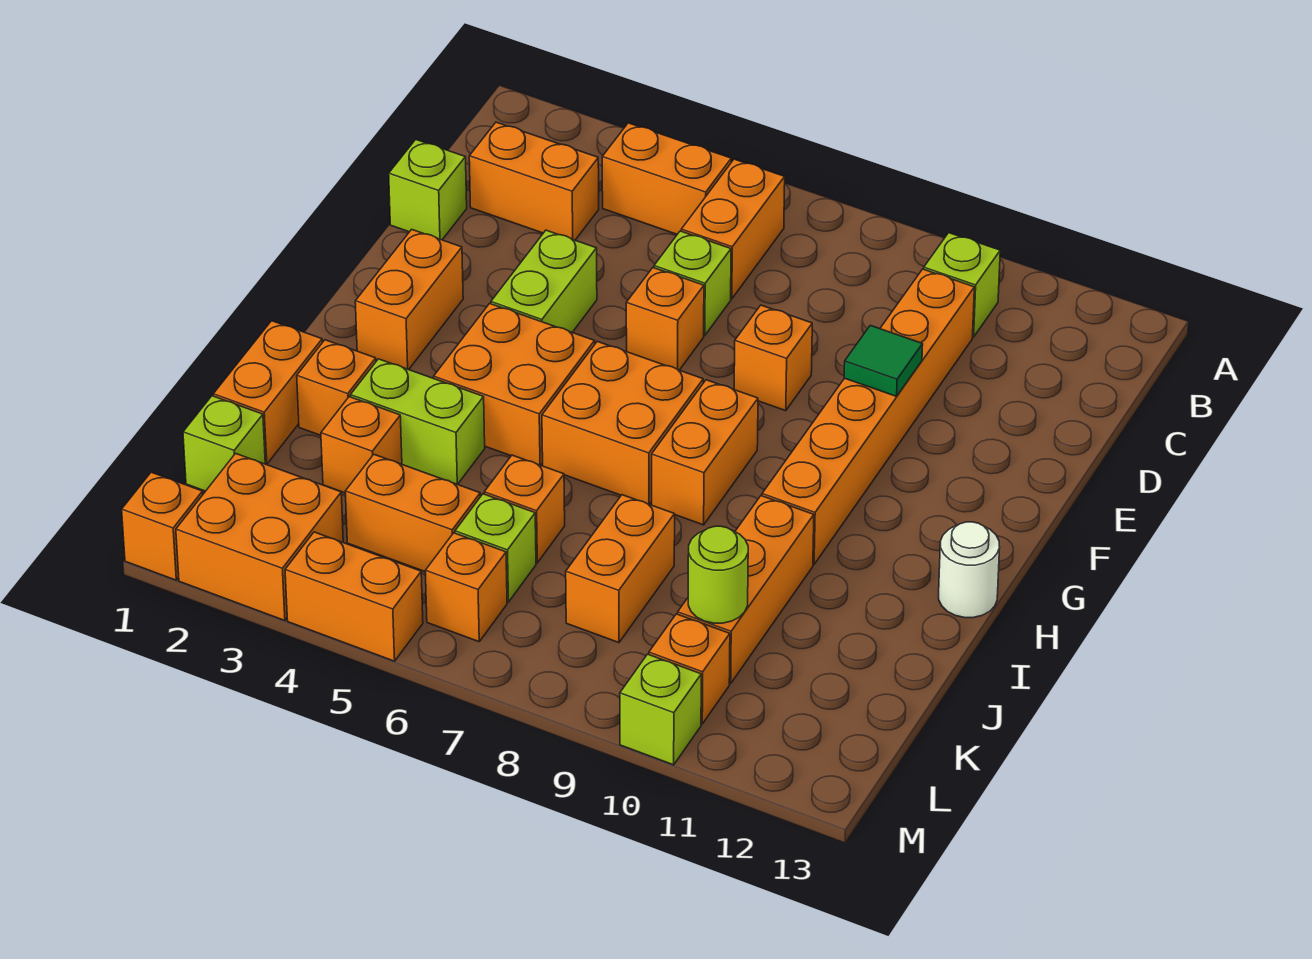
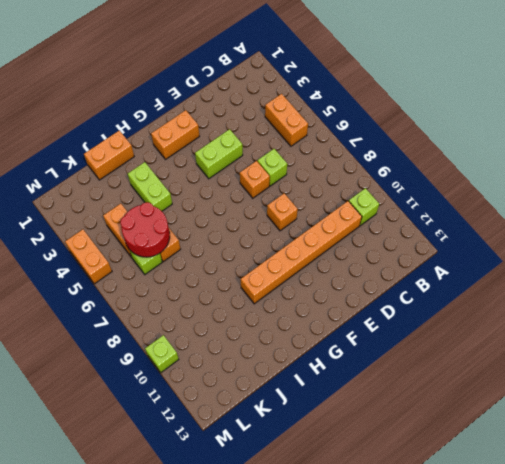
red 2x2 round brick [120,202,170,257] -> none
none -> orange 1x2 brick [681,159,785,299]
none -> orange 1x2 brick [469,122,599,240]
none -> lime 1x1 brick [389,140,467,240]
none -> orange 2x2 brick [434,303,595,465]

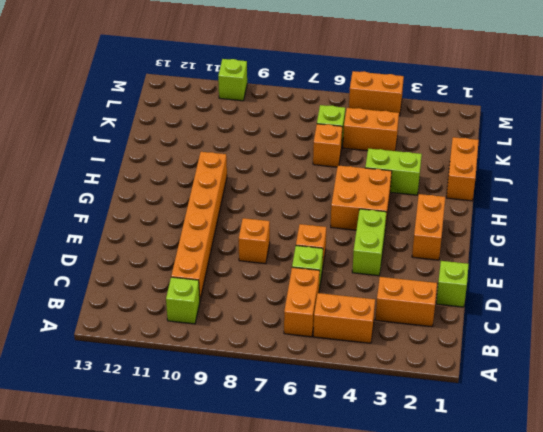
none -> orange 2x2 brick [542,341,703,504]
none -> orange 1x2 brick [652,380,758,525]
none -> white 1x1 round brick [939,522,1000,618]
none -> orange 1x1 brick [297,340,376,435]

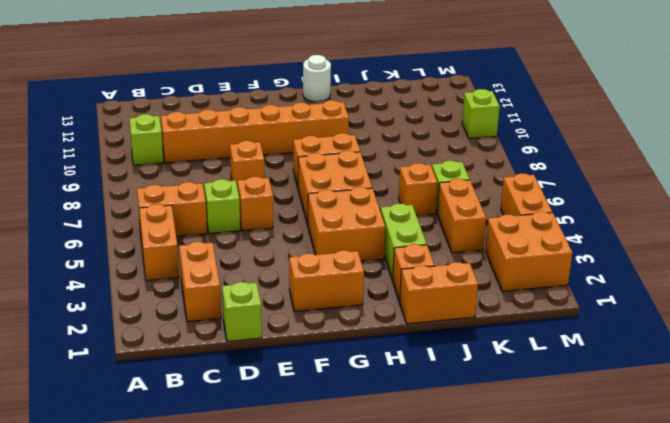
none -> lime 1x2 brick [491,230,597,332]
none -> orange 1x3 brick [678,496,814,683]
none -> orange 1x1 brick [321,397,402,493]
none -> orange 1x2 brick [566,495,675,643]

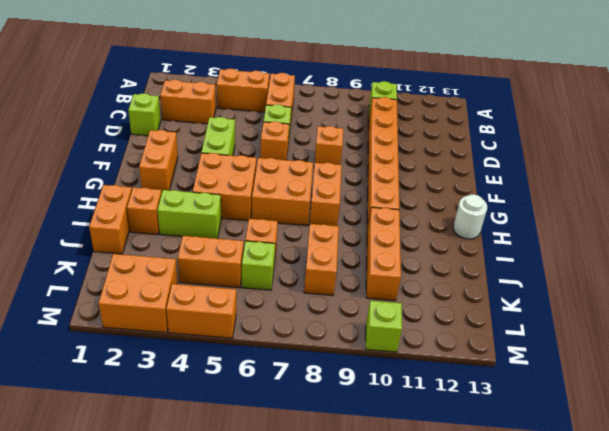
none -> orange 1x1 brick [321,397,402,493]
none -> lime 1x1 brick [183,396,265,491]
none -> orange 1x1 brick [425,533,507,642]
none -> orange 1x1 brick [649,614,730,724]

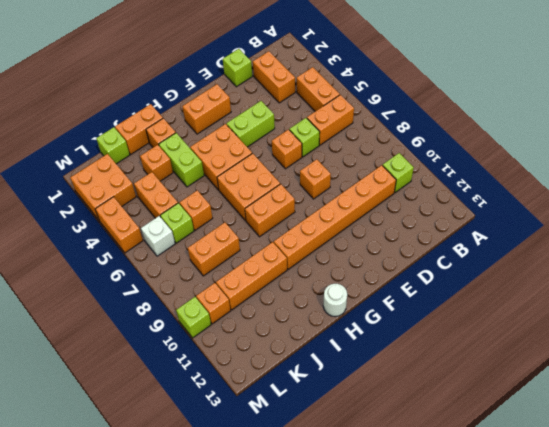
white 1x1 brick [141,216,175,256] -> orange 1x1 brick [425,533,507,642]
none -> orange 1x1 brick [122,472,203,580]
none -> green 1x1 tile [844,325,923,396]
none -> lime 1x1 round brick [688,526,748,623]

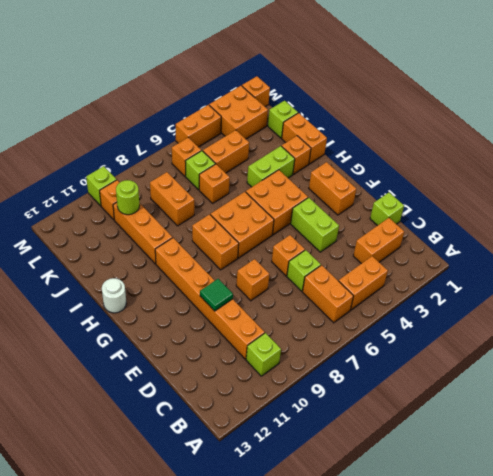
none -> orange 1x1 brick [321,397,402,493]

